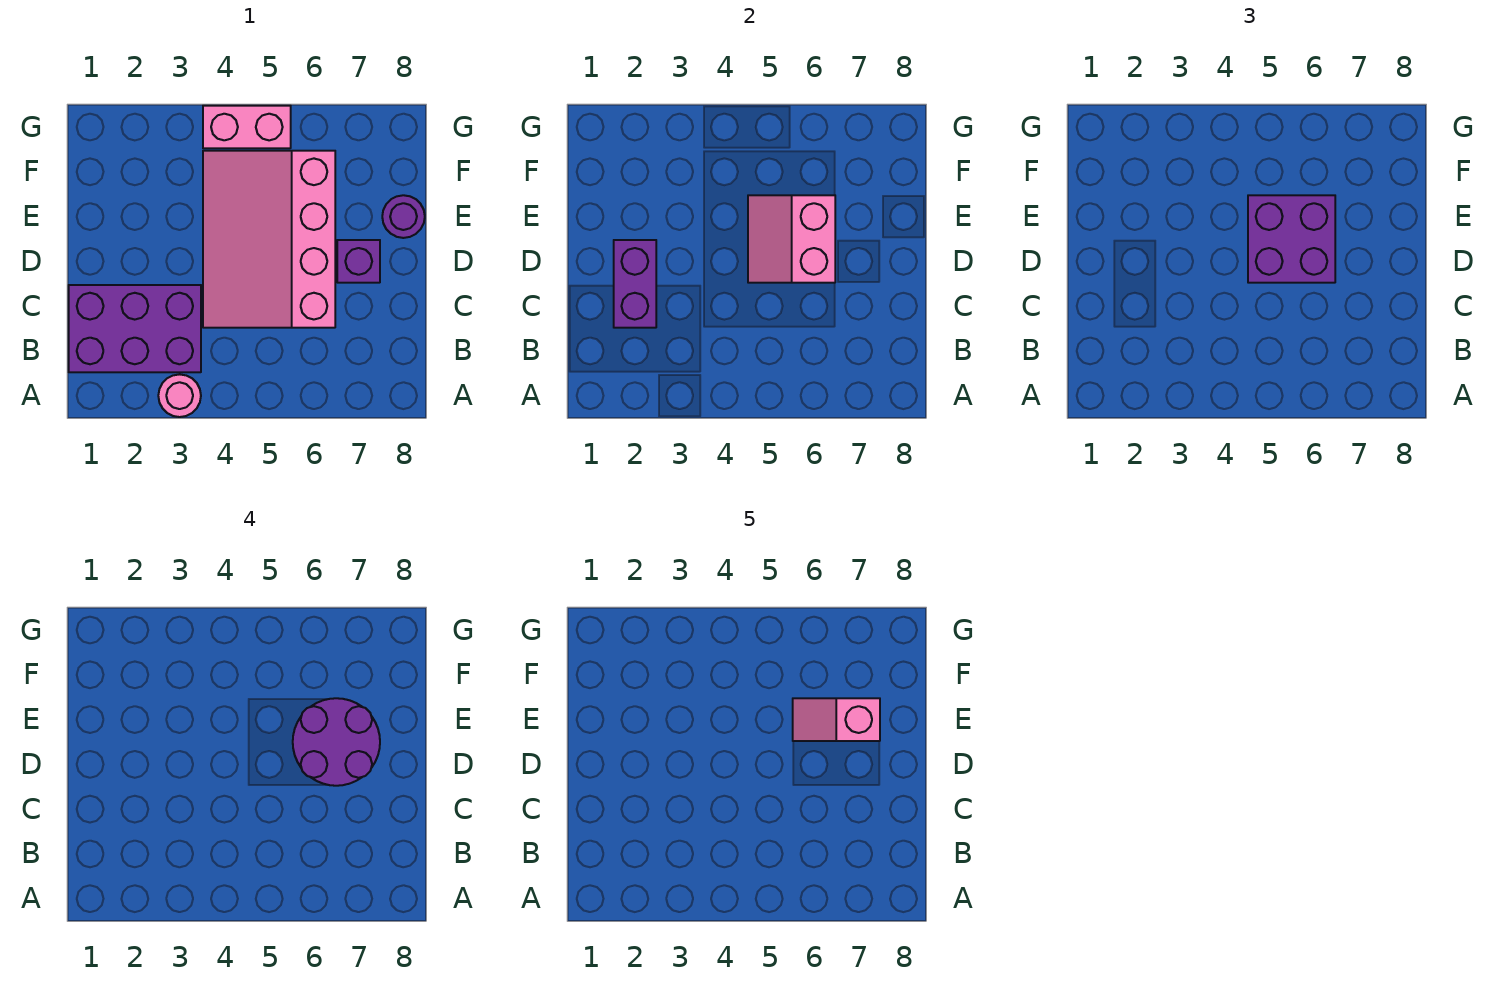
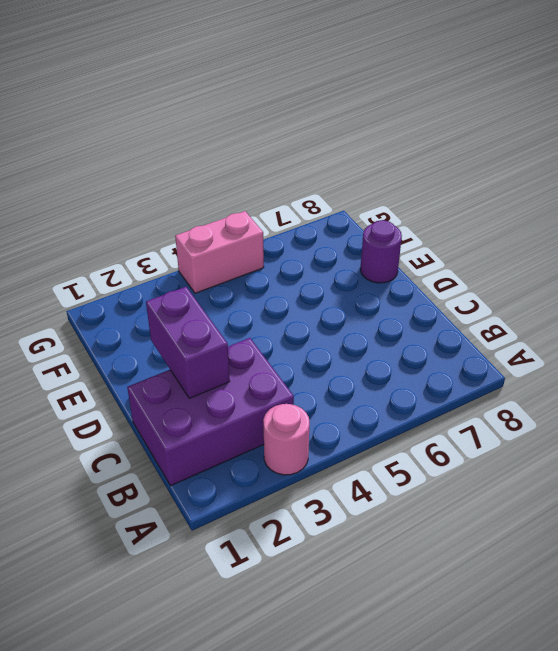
none -> pink 3x4 slope [203,151,335,328]
none -> purple 1x1 brick [337,240,380,283]

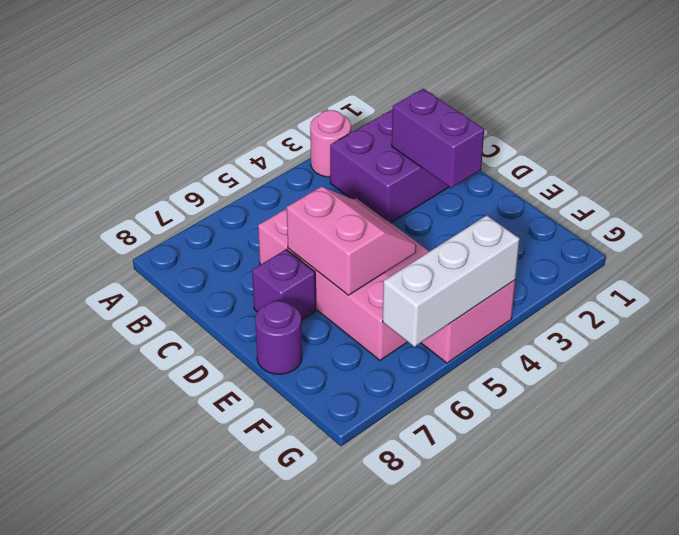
white 1x3 brick [383,215,520,347] -> none
none -> purple 2x2 brick [1248,195,1335,283]
none -> purple 2x2 round brick [293,698,380,786]

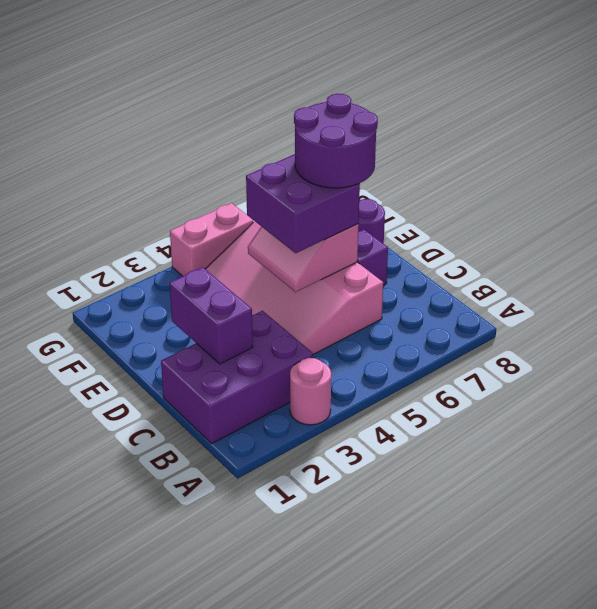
none -> pink 1x2 slope [793,698,880,741]

